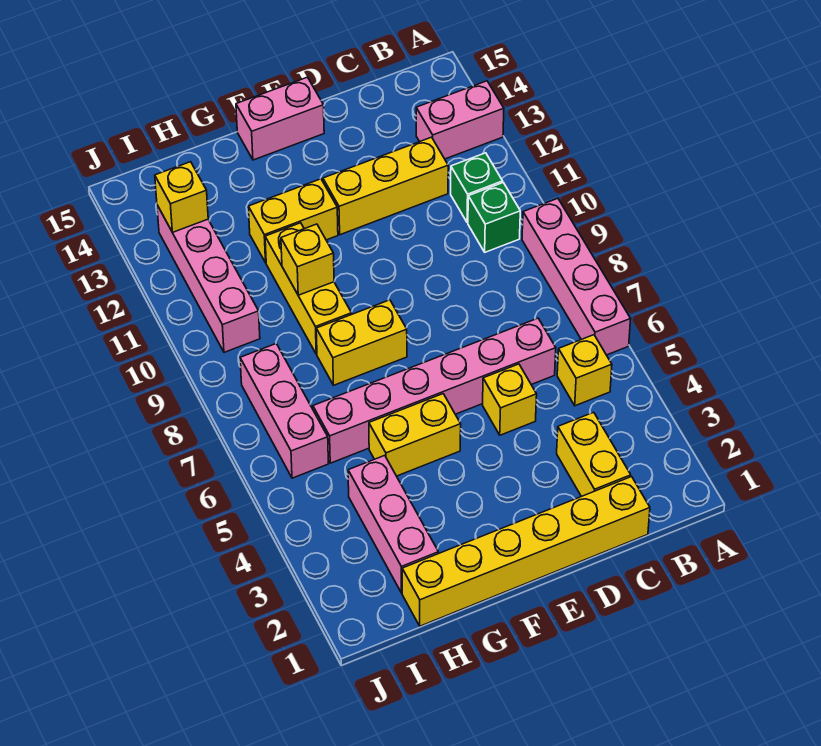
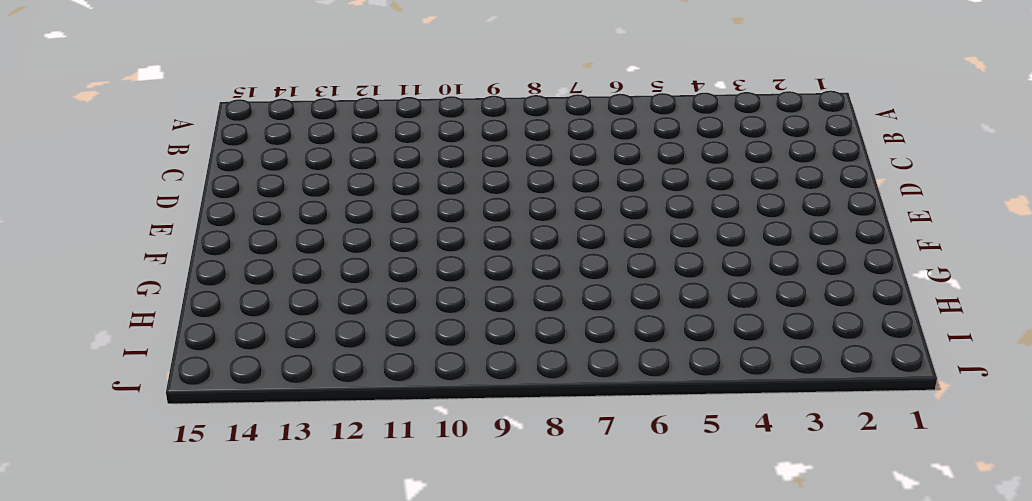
none -> pink 1x4 brick [522,198,631,355]
none -> pink 1x2 brick [416,81,504,159]
none -> yellow 1x1 brick [557,335,612,406]

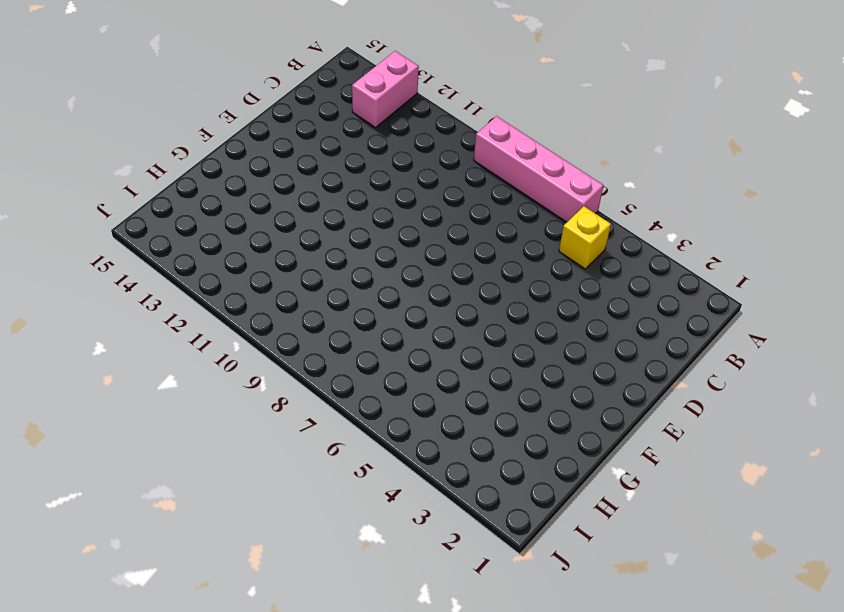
none -> green 1x1 brick [468,183,520,252]
none -> green 1x1 brick [451,153,503,223]
none -> yellow 1x6 brick [402,477,650,626]

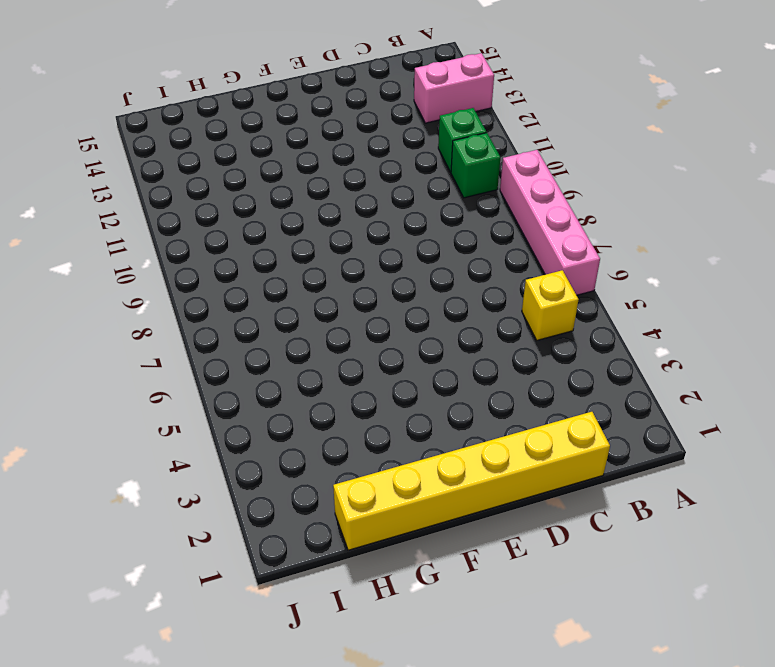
none -> yellow 1x2 brick [557,412,631,497]
none -> pink 1x6 brick [313,318,556,463]
none -> yellow 1x3 brick [323,137,448,235]

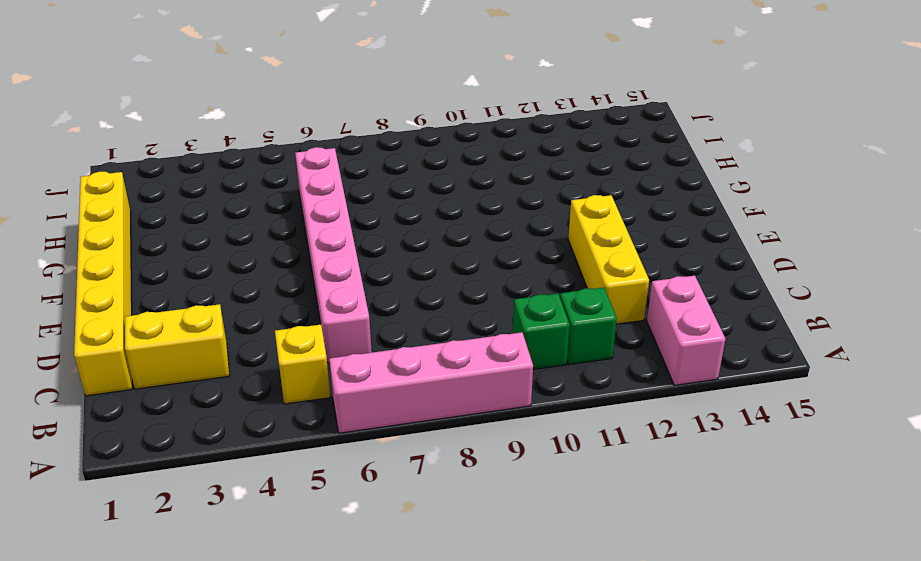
none -> yellow 1x1 brick [483,364,537,435]
none -> pink 1x2 brick [236,77,324,160]
none -> yellow 1x2 brick [369,394,461,476]

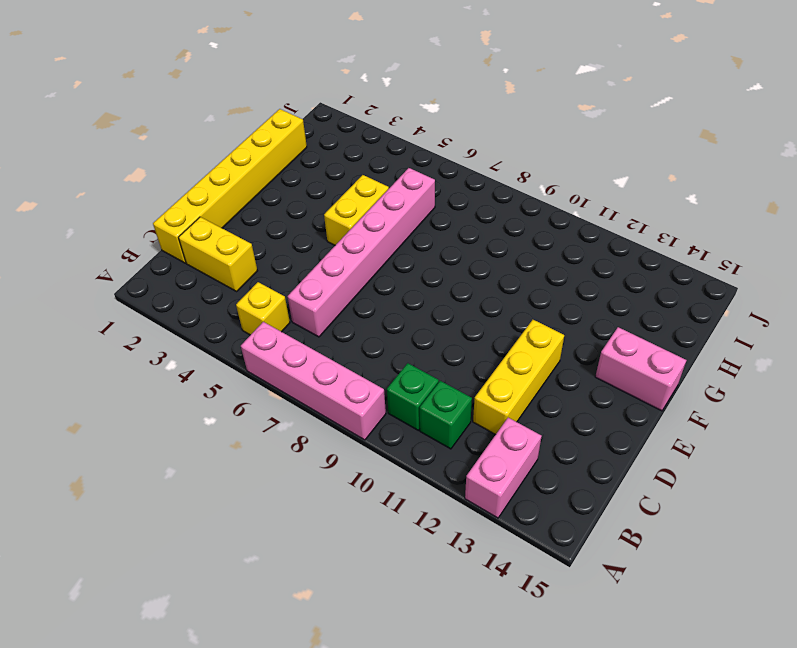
pink 1x2 brick [595,327,686,411] -> pink 1x2 brick turned to [236,77,324,160]
none -> yellow 1x1 brick [483,364,537,435]
none -> yellow 1x2 brick [316,300,407,385]
none -> yellow 1x2 brick [248,179,338,263]

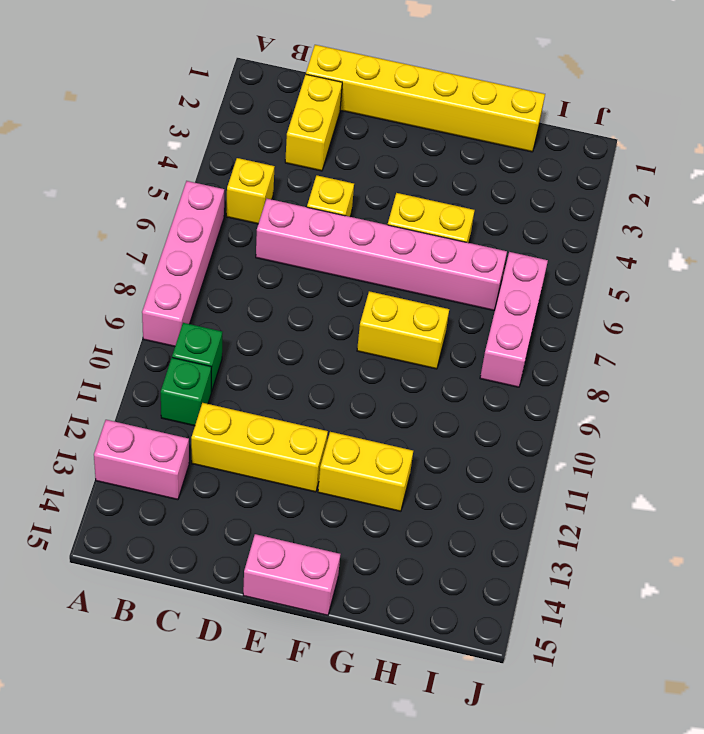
none -> yellow 1x3 brick [265,223,352,354]
none -> pink 1x3 brick [348,455,438,593]
none -> pink 1x4 brick [157,205,260,352]

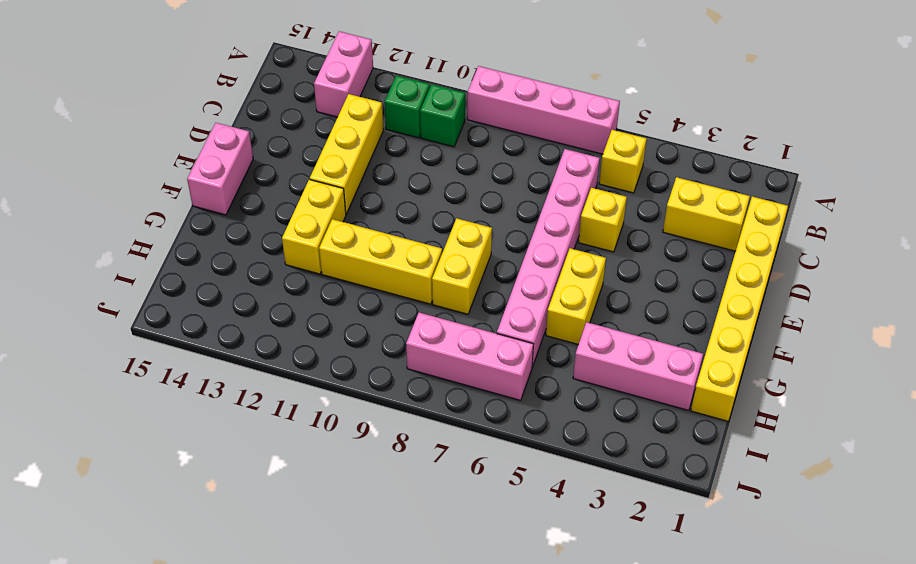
none -> pink 1x4 brick [157,205,260,352]
none -> yellow 1x1 brick [281,224,334,295]
none -> yellow 1x1 brick [155,162,208,232]

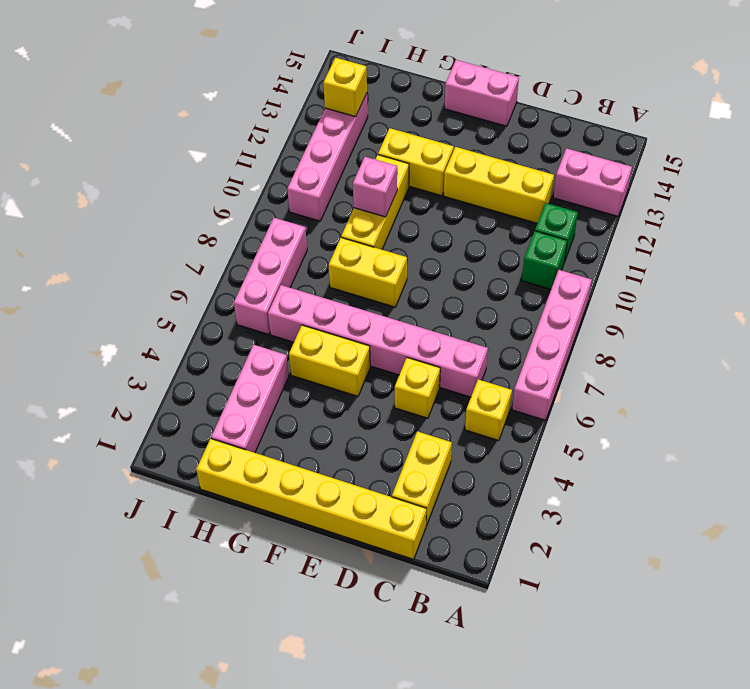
pink 1x1 brick [353,157,397,217] -> yellow 1x1 brick [281,224,334,295]

